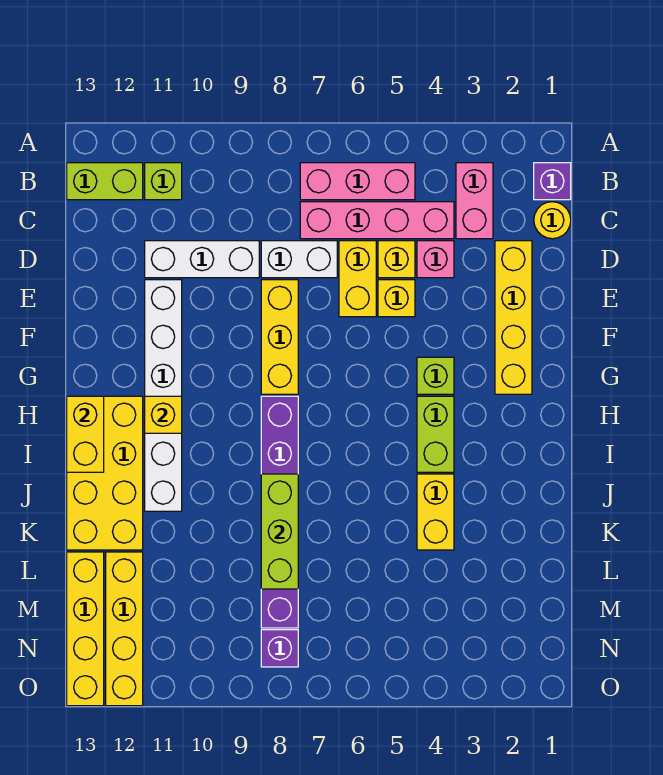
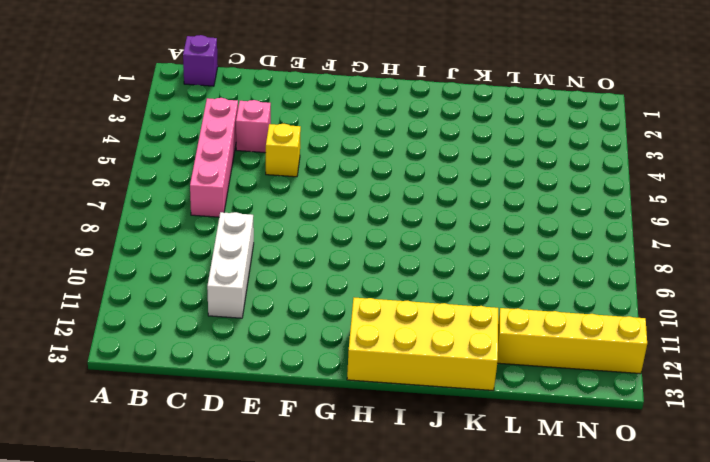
none -> pink 1x2 brick [456,163,493,239]
none -> pink 1x3 brick [300,163,415,200]
none -> lime 1x1 brick [145,163,182,200]

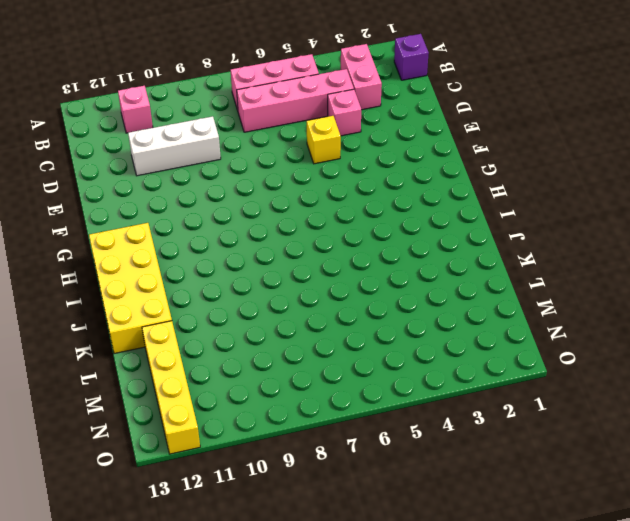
pink 1x1 brick [118,86,153,133] -> lime 1x1 brick [145,163,182,200]
none -> lime 1x2 brick [67,163,143,200]
none -> yellow 1x1 round brick [534,202,571,239]
none -> yellow 1x4 brick [495,241,532,394]

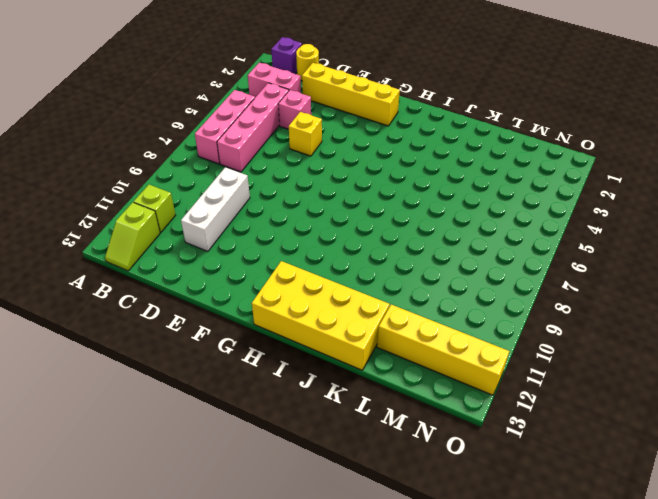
lime 1x2 slope [105,202,160,271] -> lime 1x2 brick [67,163,143,200]
none -> yellow 1x1 brick [378,241,415,278]
none -> yellow 1x2 brick [339,241,376,317]
none -> white 1x2 brick [261,241,337,278]

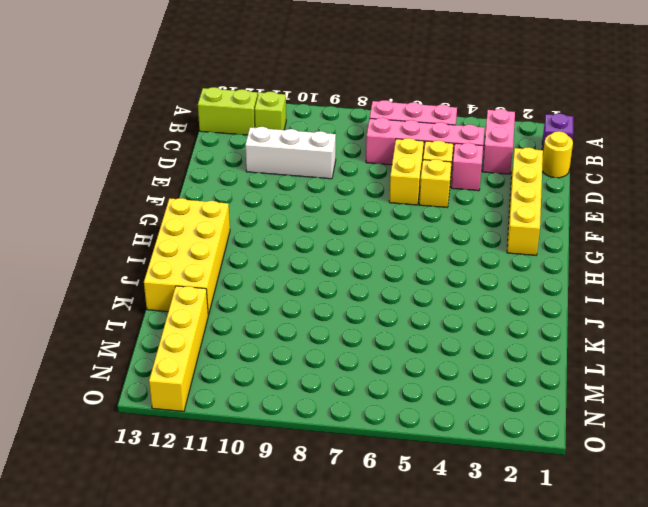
none -> white 1x2 brick [261,241,337,278]
none -> yellow 1x3 brick [261,280,298,394]
none -> white 1x6 brick [145,280,182,511]

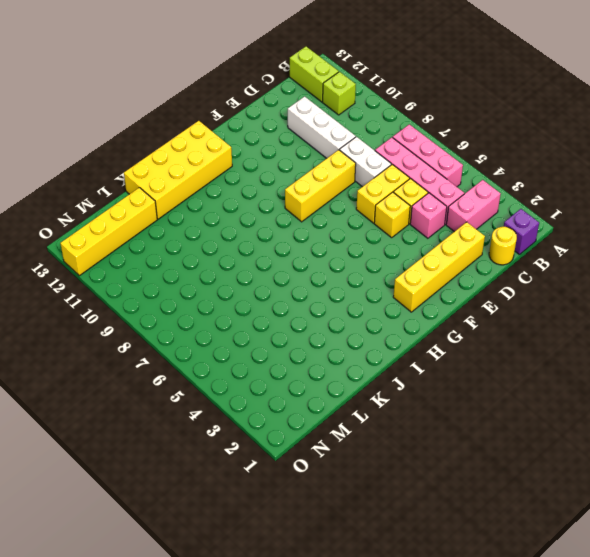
none -> white 1x6 brick [145,280,182,511]
none -> lime 1x1 brick [417,357,454,394]
none -> lime 1x2 brick [417,396,454,472]

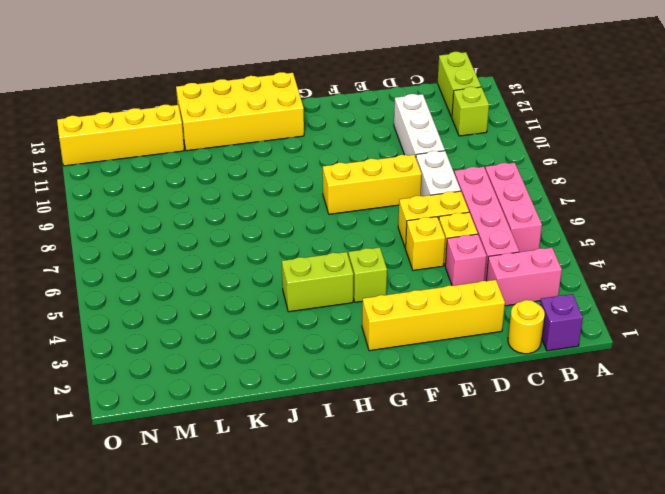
none -> white 1x6 brick [145,280,182,511]
none -> purple 1x6 brick [261,396,298,628]
none -> yellow 1x2 brick [417,474,454,550]

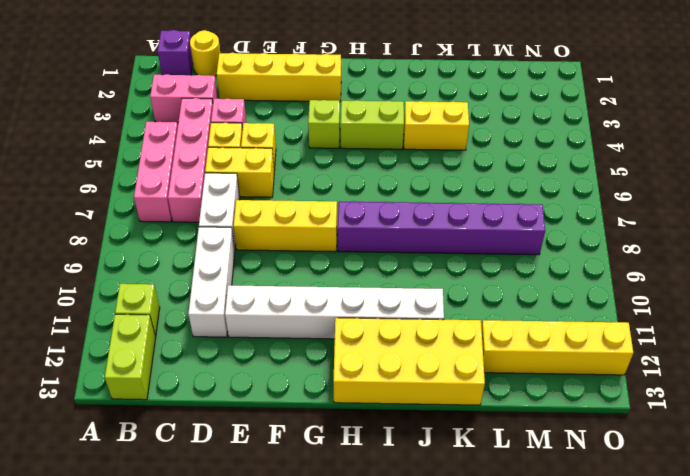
none -> yellow 1x4 brick [67,552,104,706]
none -> purple 1x1 brick [261,630,298,667]
none -> yellow 1x1 brick [145,396,182,433]

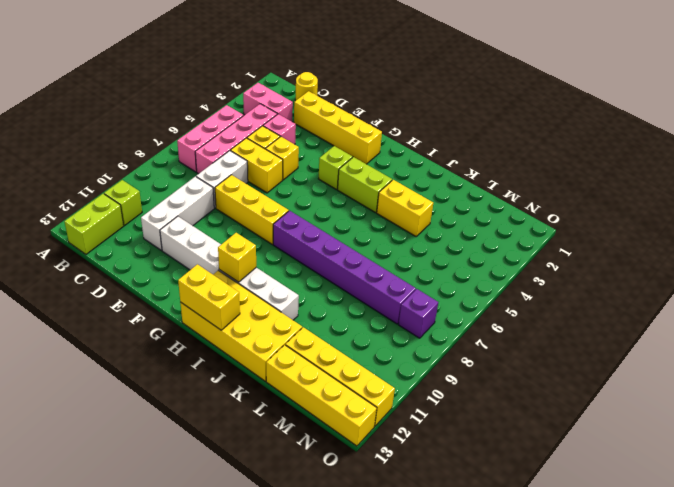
none -> purple 1x1 brick [534,163,571,200]
none -> lime 1x3 brick [261,474,298,589]

